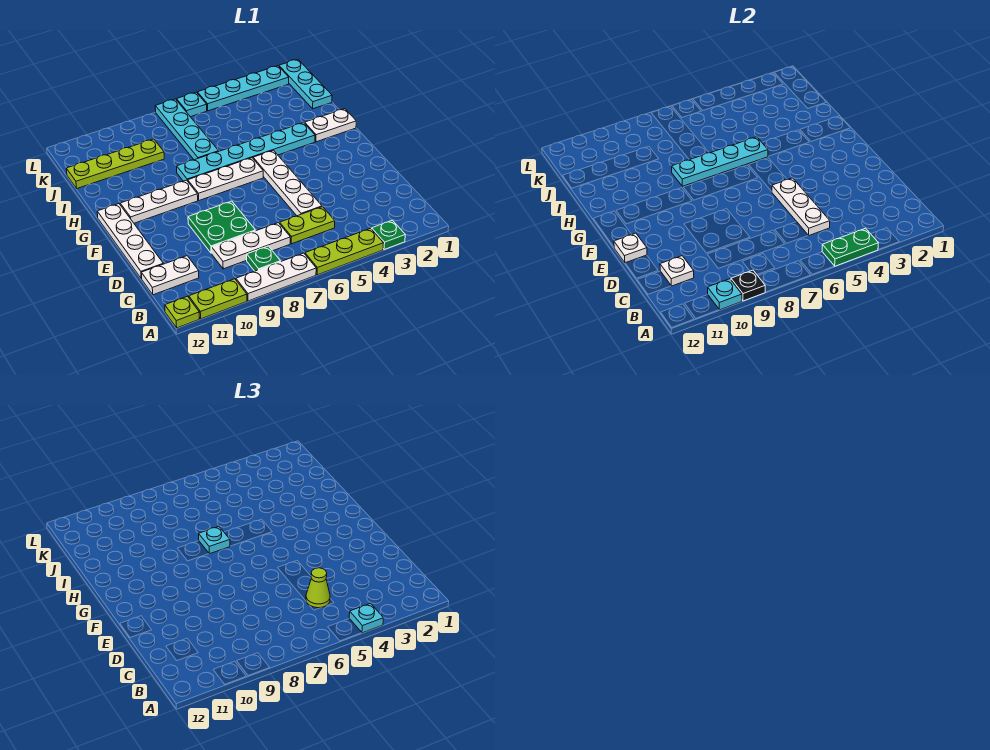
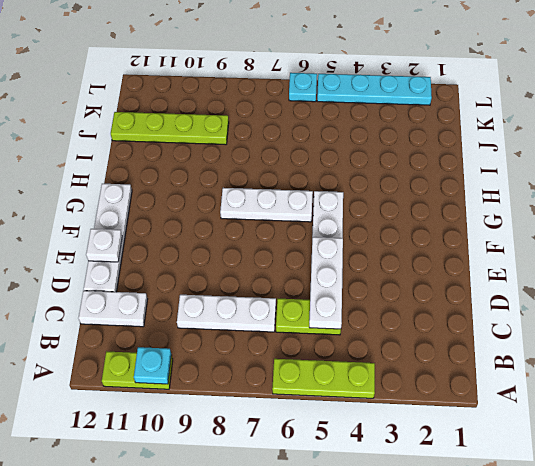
none -> green 1x1 plate [372,220,405,250]
none -> white 1x3 plate [236,253,316,301]
none -> lime 1x1 plate [165,296,199,328]
none -> green 1x1 plate [247,246,281,271]

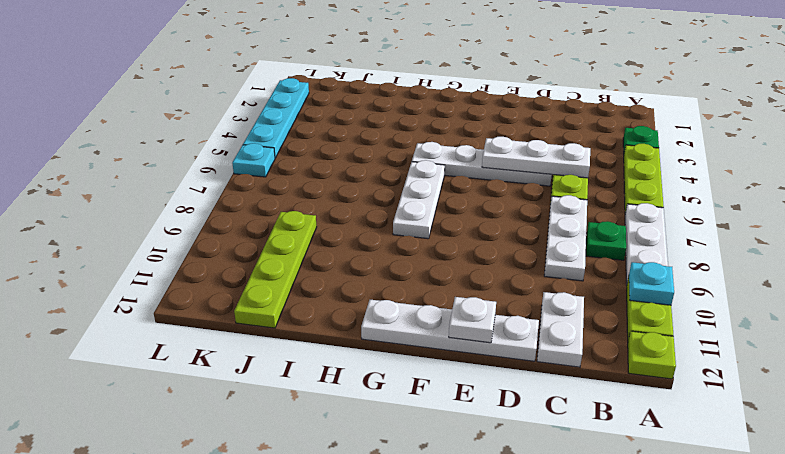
none -> green 2x2 plate [188,201,255,253]
none -> white 1x3 plate [120,180,198,223]
none -> white 1x2 plate [305,109,356,142]
none -> cyan 1x6 plate [177,123,315,181]

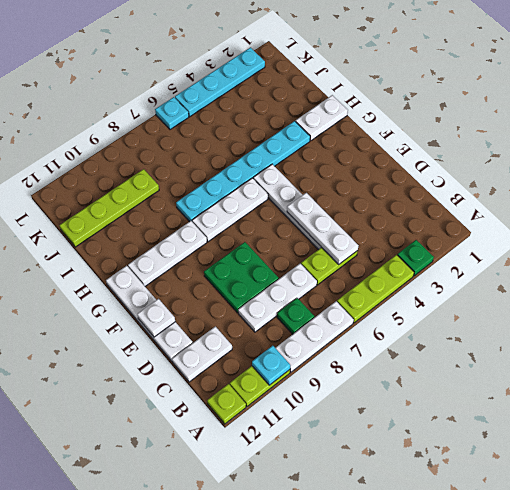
none -> cyan 1x4 plate [155,99,219,160]
none -> cyan 1x3 plate [279,59,332,109]
none -> green 1x2 plate [822,228,878,266]
none -> black 1x1 plate [731,270,765,301]

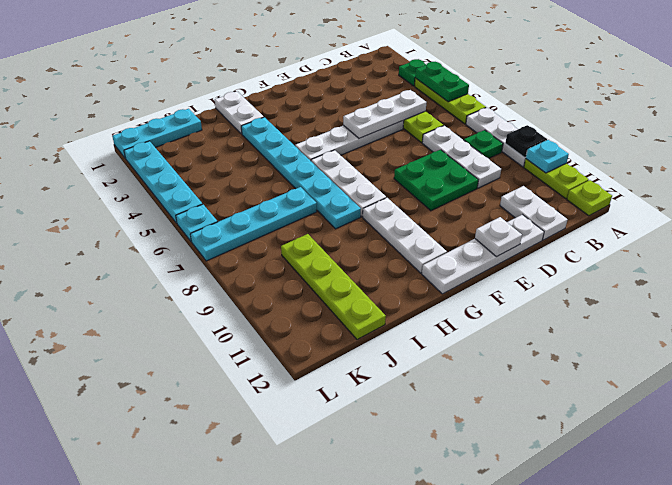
none -> white 1x1 plate [660,256,694,286]
none -> cyan 1x4 plate [672,137,768,186]
none -> cyan 1x1 plate [349,603,383,633]
none -> lime 1x1 cone [306,568,330,608]

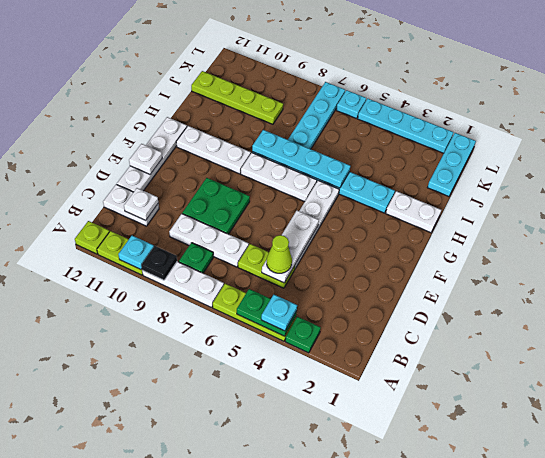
none -> cyan 1x1 plate [198,527,230,554]

